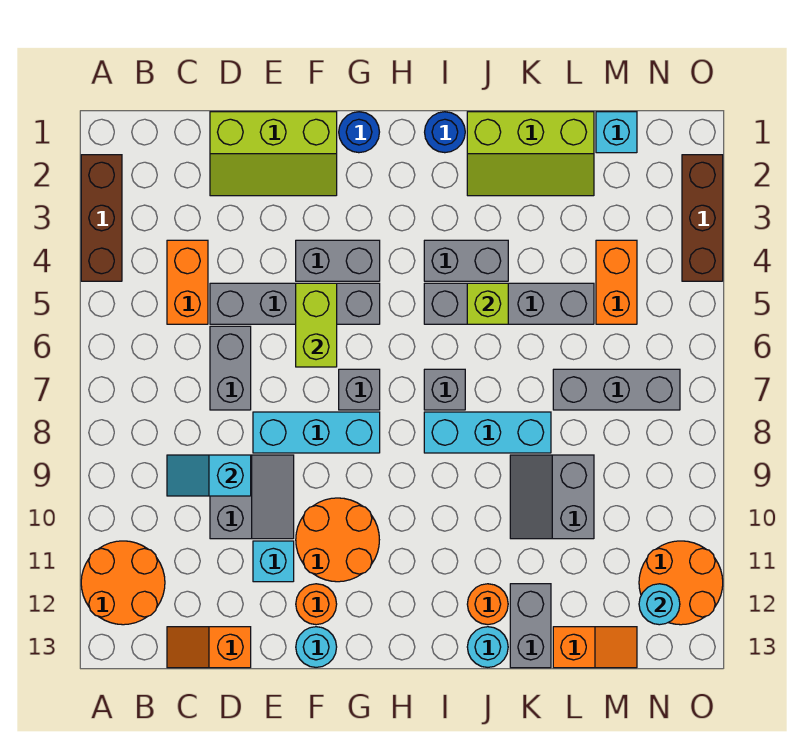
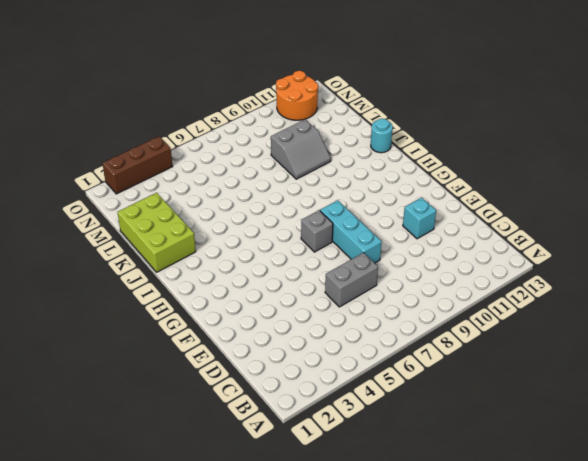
lime 2x3 brick [117,193,196,272] -> lime 2x3 slope [467,112,594,196]
none -> brown 1x3 brick [81,155,122,281]
none -> orange 2x2 round brick [81,541,165,625]
none -> orange 1x2 brick [167,240,208,324]
none -> orange 1x2 slope [167,627,251,668]

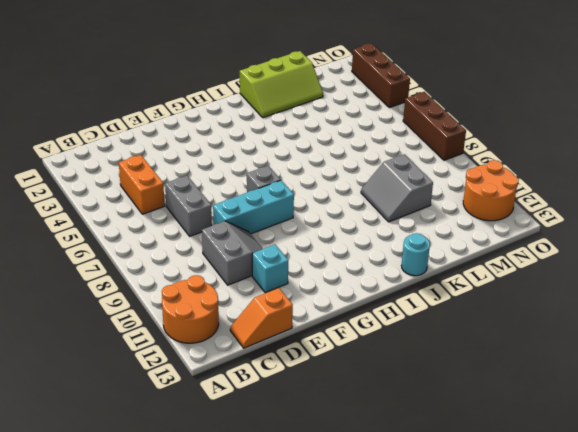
brown 1x3 brick [403,92,466,160] -> brown 1x3 brick moved to [81,155,122,281]
none -> lime 2x3 slope [210,112,337,196]
none -> grey 1x4 brick [210,283,380,324]
none -> grey 1x2 brick [296,240,380,281]
none -> orange 2x2 round brick [296,498,379,582]

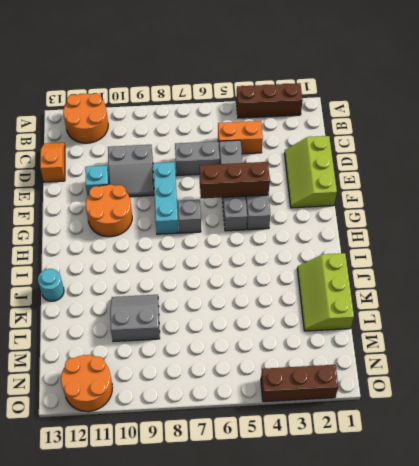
brown 1x3 brick [199,162,270,198] -> lime 1x2 brick [296,283,337,367]
none -> orange 1x1 round brick [296,584,337,625]
none -> cyan 1x1 round brick [296,627,337,667]
none -> blue 1x1 round brick [339,112,379,153]
none -> blue 1x1 round brick [425,112,465,153]

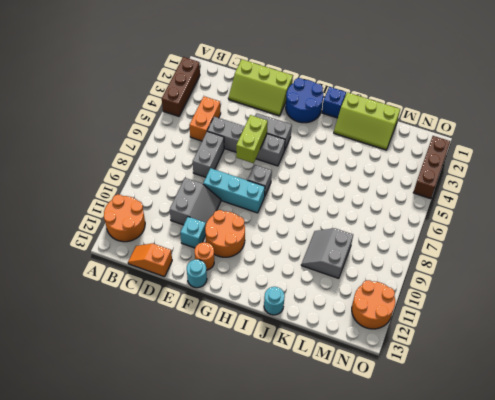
blue 2x2 round brick [286,78,323,123] -> blue 1x1 round brick [339,112,379,153]
blue 1x1 brick [322,87,346,118] -> blue 1x1 round brick [425,112,465,153]
none -> grey 1x2 brick [424,240,508,281]
none -> grey 1x4 brick [424,283,594,324]
none -> grey 1x1 brick [424,369,465,410]
none -> cyan 1x3 brick [424,412,551,453]

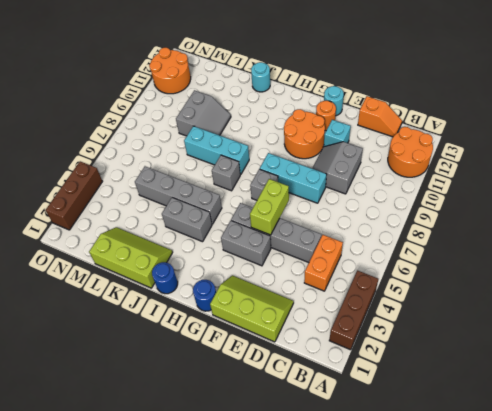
none -> grey 1x2 brick [210,326,251,410]
none -> orange 1x1 round brick [467,584,508,625]
none -> grey 1x2 brick [510,584,551,668]
none -> grey 1x3 brick [553,369,680,410]

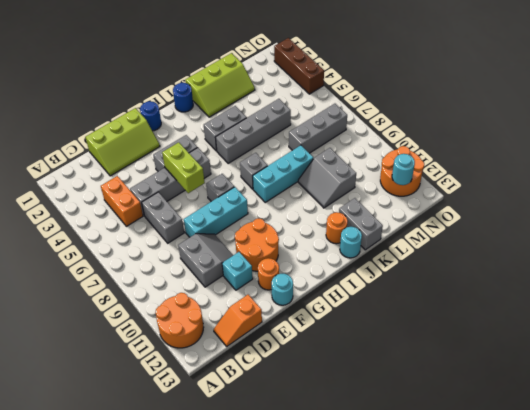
none -> brown 1x3 brick [81,155,122,281]
none -> orange 1x2 slope [553,627,637,668]
none -> cyan 1x1 brick [596,112,637,153]
none -> orange 1x2 brick [596,240,637,324]

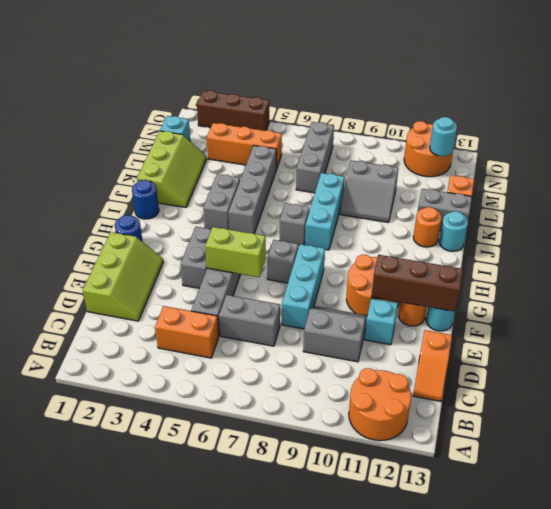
brown 1x3 brick [371,255,463,311] -> brown 1x3 brick moved to [81,155,122,281]
orange 1x3 brick [207,123,282,170] -> orange 1x2 brick [596,240,637,324]
none -> cyan 1x2 slope [167,455,251,496]
none -> lime 1x1 brick [467,283,508,324]

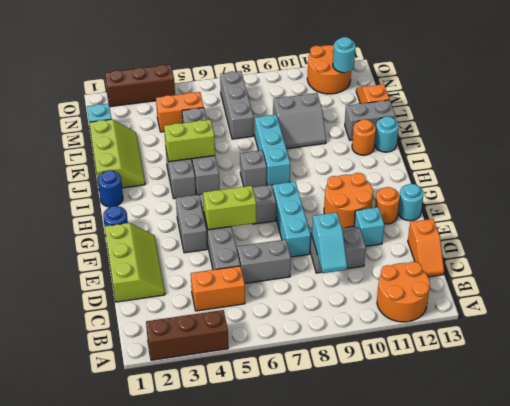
lime 1x2 brick [164,120,215,162] -> lime 1x1 brick [467,283,508,324]

